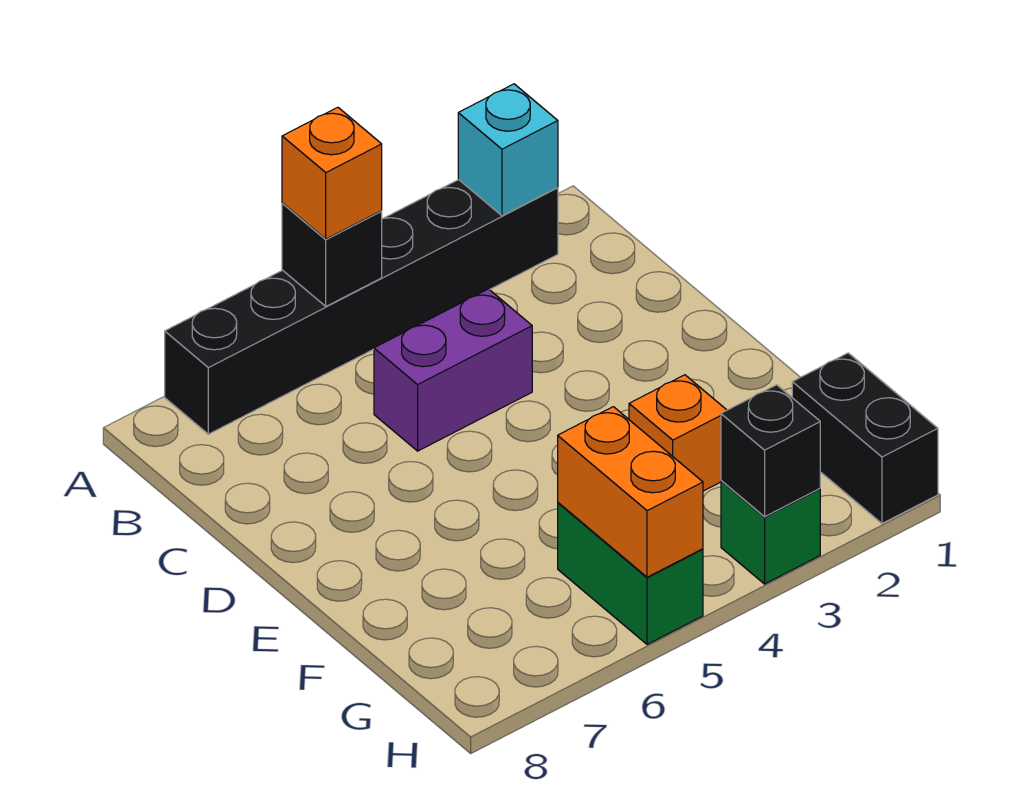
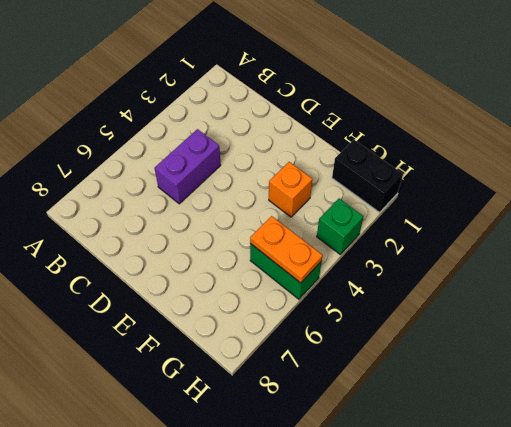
orange 1x2 plate [250,216,323,283] -> orange 1x2 brick [558,407,703,577]
none -> black 1x6 brick [165,180,558,434]
none -> cyan 1x1 brick [458,84,558,216]

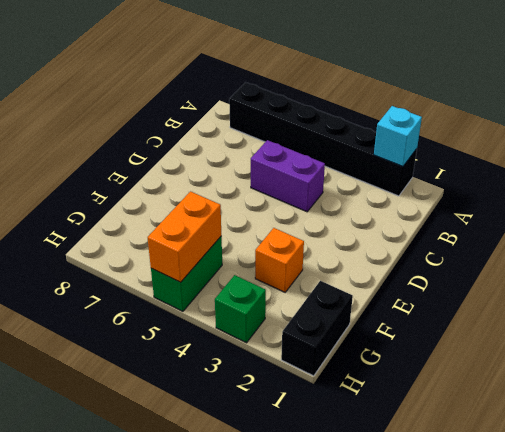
none -> black 1x1 brick [282,203,382,306]
none -> black 1x1 brick [721,385,820,517]

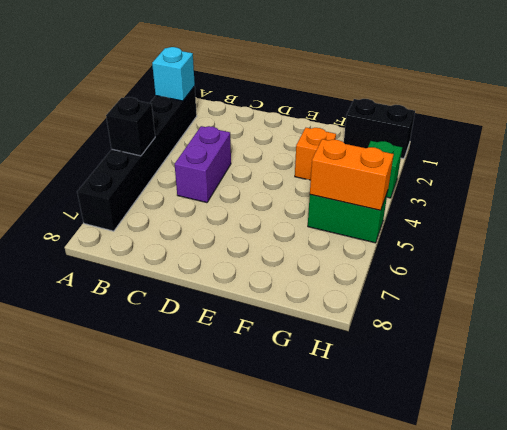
none -> black 1x1 brick [721,385,820,517]
none -> orange 1x1 brick [282,107,382,239]

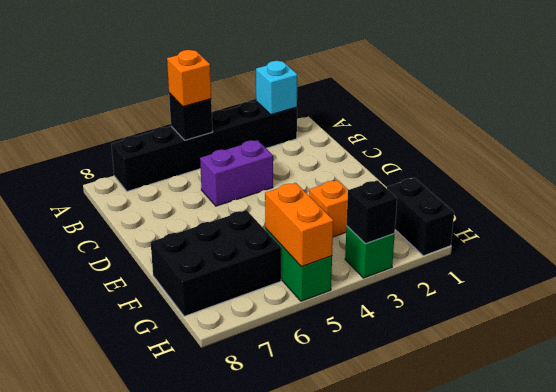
black 2x3 brick [151,210,281,316] -> none

